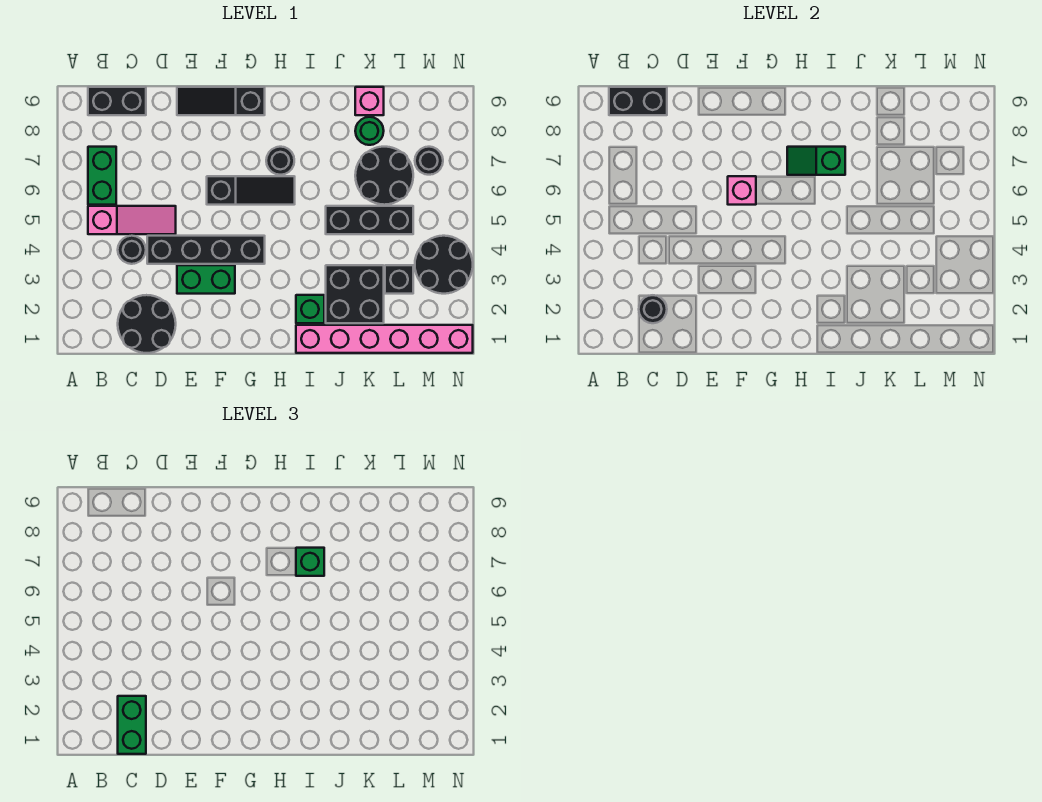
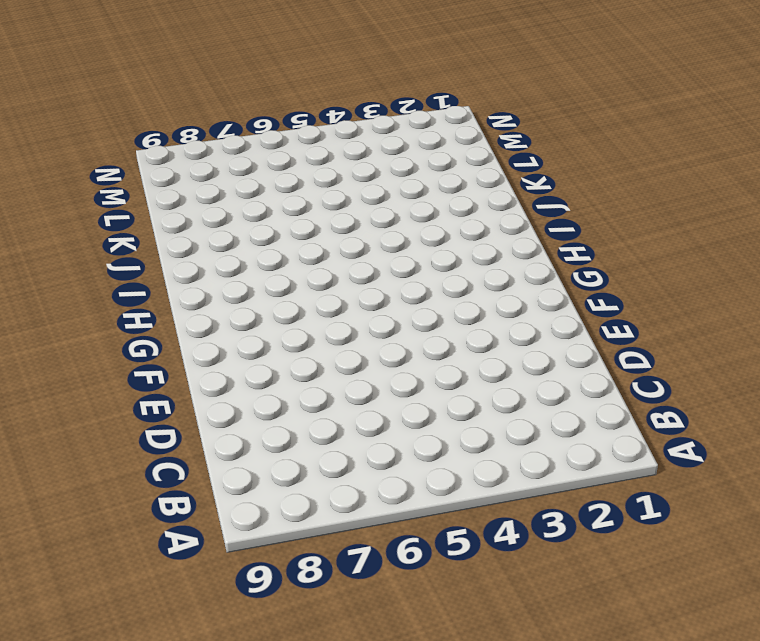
none -> pink 1x3 slope [88,206,176,234]
none -> green 1x2 brick [88,147,116,205]
none -> black 1x2 brick [88,87,146,115]

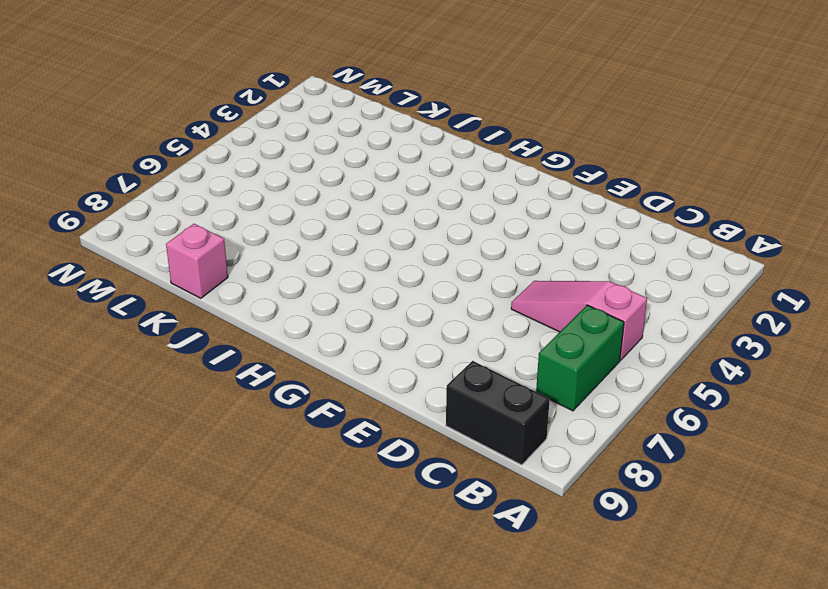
none -> black 2x2 round brick [118,295,176,353]
none -> black 1x1 round brick [118,236,146,264]
none -> black 1x4 brick [147,236,265,264]

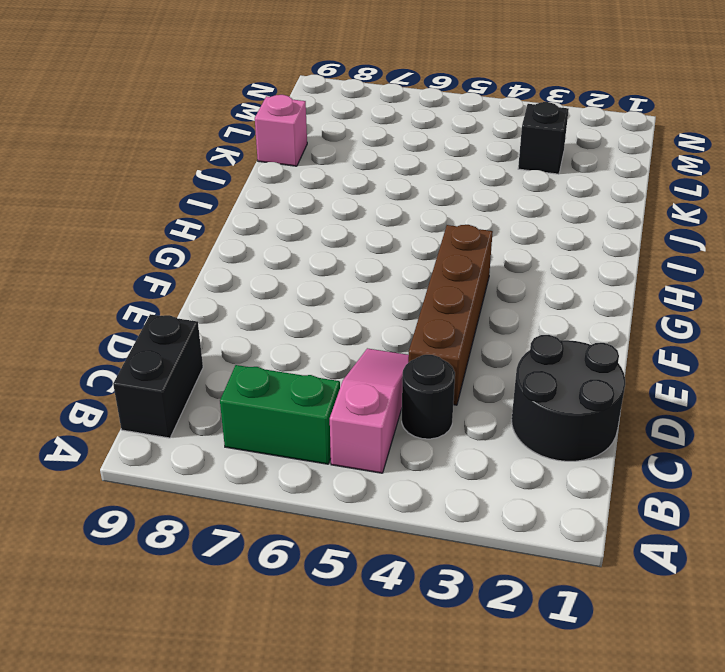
brown 1x4 brick [408,225,493,405] -> black 1x4 brick [147,236,265,264]
none -> green 1x2 brick [177,265,235,294]
none -> black 1x3 slope [177,87,265,115]
none -> black 1x3 slope [207,176,295,205]

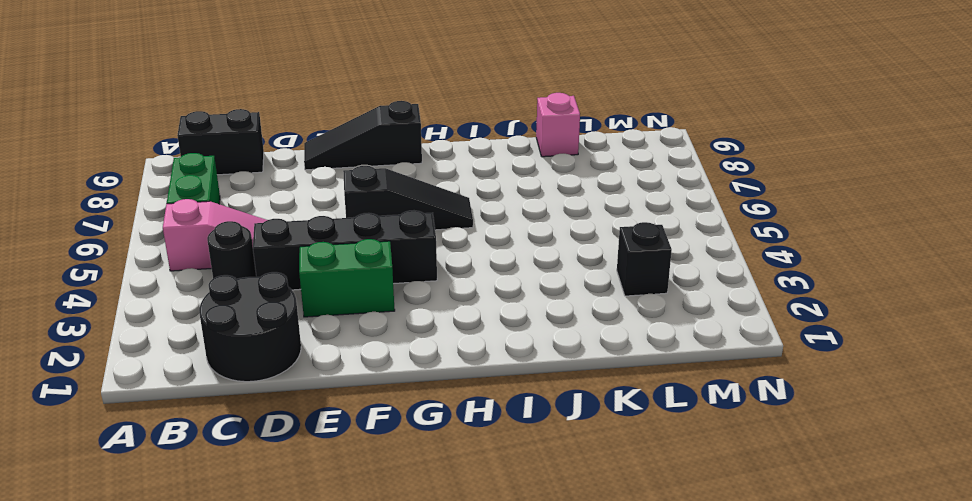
none -> black 1x1 round brick [266,147,294,175]
none -> pink 1x6 brick [296,325,473,353]
none -> green 1x1 brick [296,295,324,323]

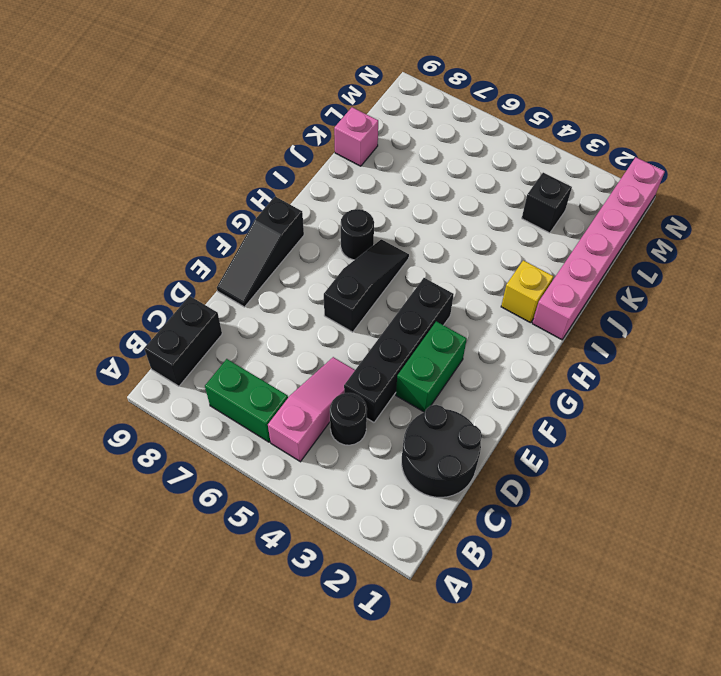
yellow 1x1 brick [501,260,553,323] -> green 1x1 brick [296,295,324,323]
none -> black 2x2 brick [326,265,384,323]
none -> black 1x3 brick [326,206,413,234]
none -> black 2x2 round brick [355,147,413,205]

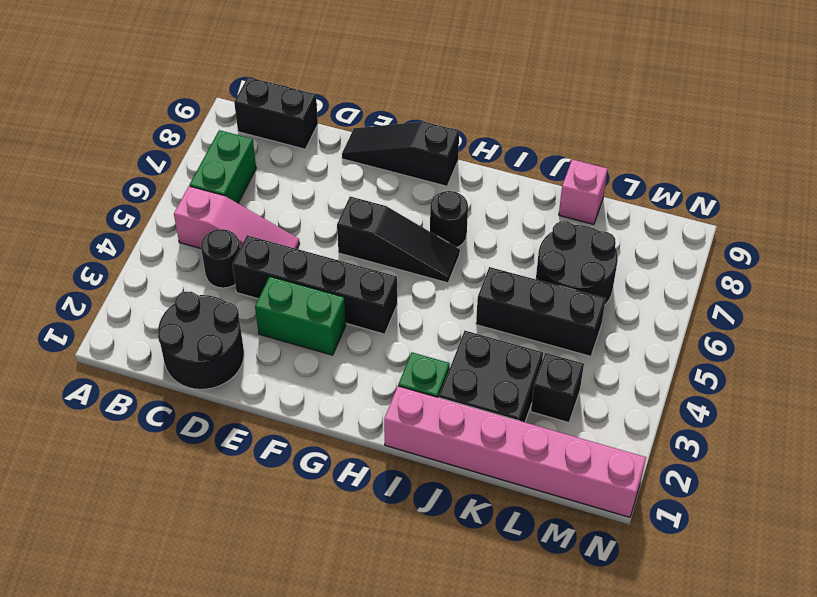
none -> green 1x1 round brick [355,117,384,145]
none -> black 2x2 round brick [415,236,473,294]
none -> black 1x1 round brick [415,147,443,175]

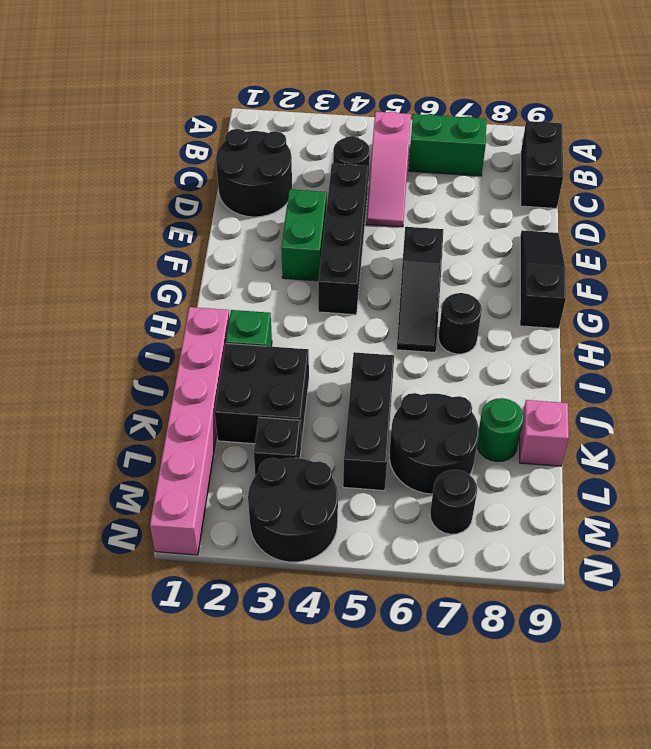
none -> black 1x2 brick [609,87,667,115]
none -> black 1x1 round brick [639,295,667,323]
none -> pink 1x1 brick [728,176,756,205]

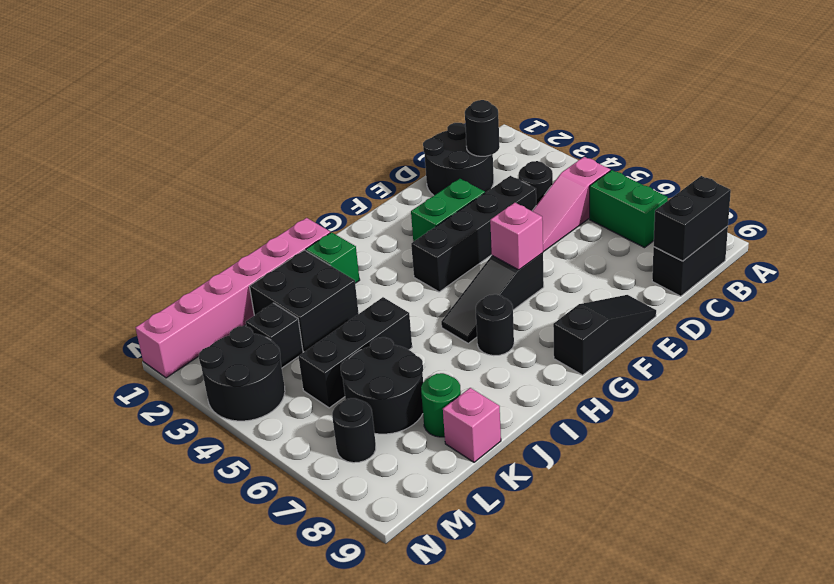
none -> green 1x2 slope [787,147,845,175]
none -> green 1x2 brick [118,696,146,754]
none -> green 1x1 brick [296,548,324,576]

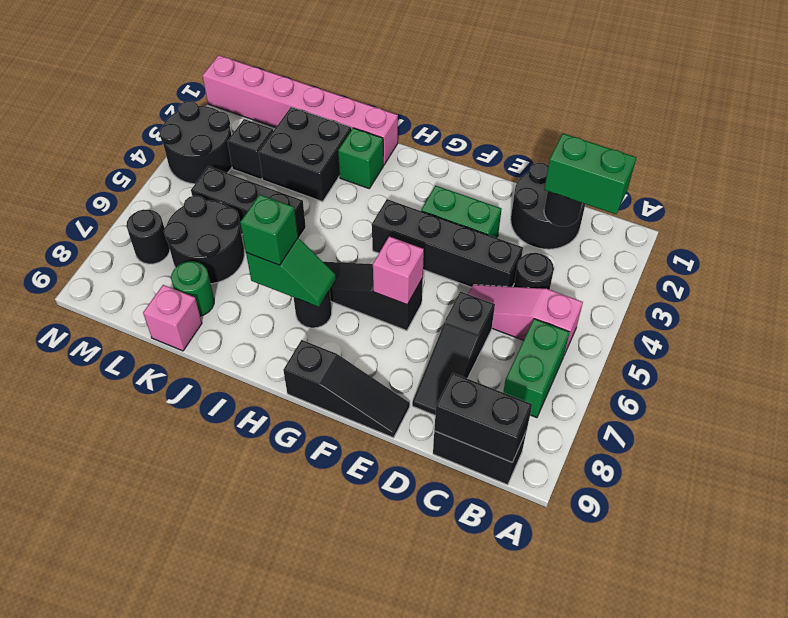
green 1x2 brick [544,134,636,214] -> green 1x2 brick turned to [118,696,146,754]
black 1x3 slope [412,292,495,415] -> none

